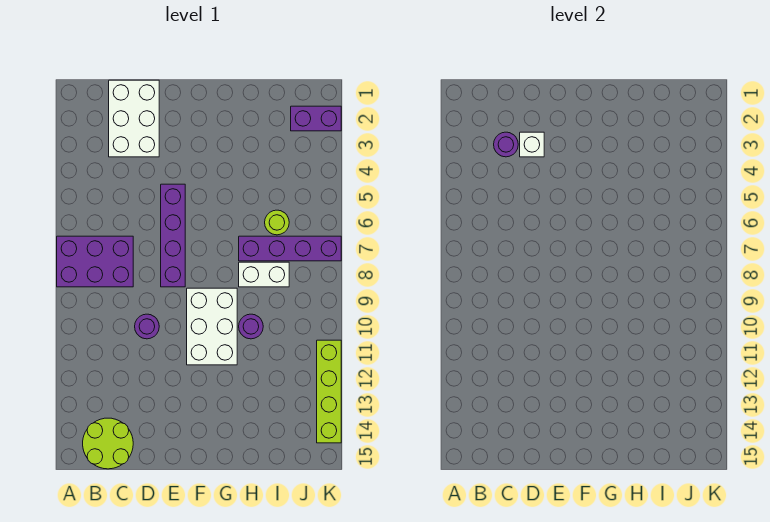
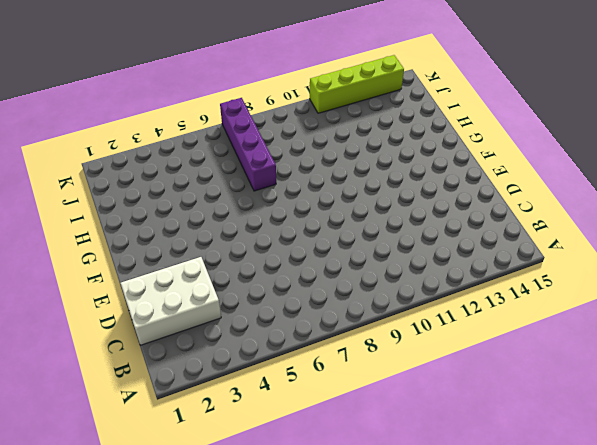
none -> purple 2x3 brick [57,236,133,287]
none -> lime 2x2 round brick [83,418,133,469]
none -> purple 1x1 round brick [135,314,159,339]

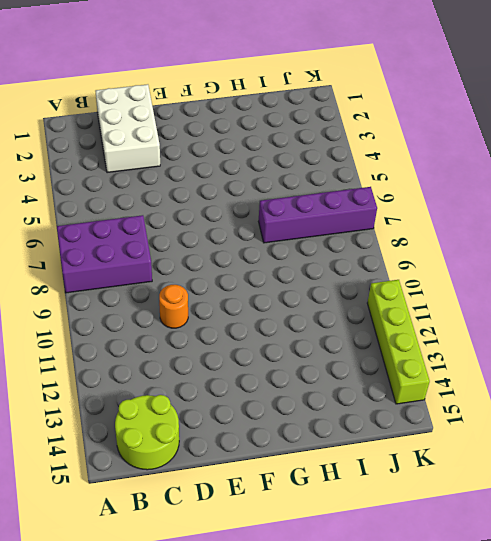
orange 1x1 round brick [159,285,188,328] -> purple 1x1 round brick [135,314,159,339]
none -> purple 1x4 brick [161,184,185,287]
none -> white 2x3 brick [187,288,237,365]
none -> white 1x2 brick [239,262,289,287]

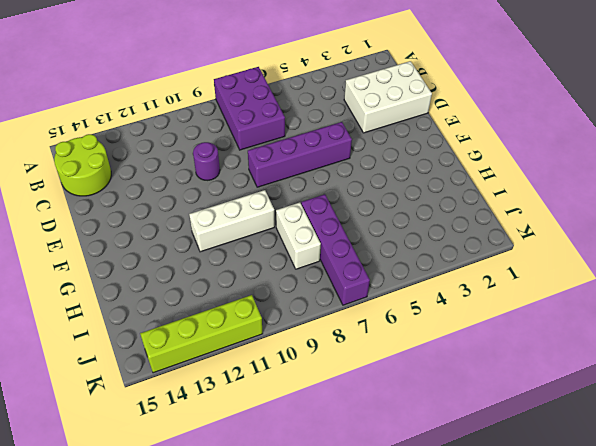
white 1x3 brick [189,190,275,252] -> white 2x3 brick [187,288,237,365]
none -> purple 1x1 round brick [239,314,263,339]
none -> lime 1x1 round brick [265,210,289,235]
none -> purple 1x2 brick [291,106,341,131]

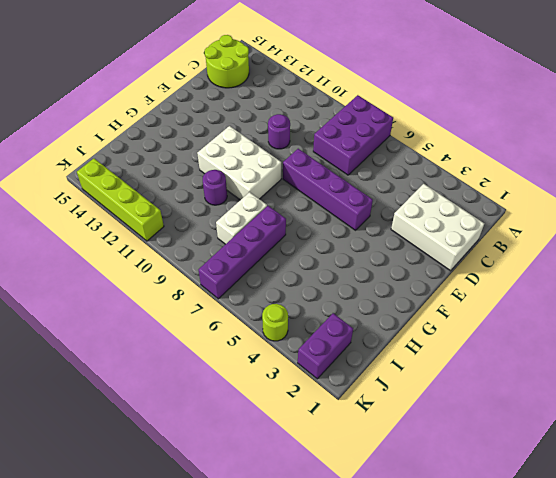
lime 1x1 round brick [262,304,288,341] -> lime 1x1 round brick moved to [265,210,289,235]
none -> purple 1x1 round brick [494,132,518,157]
none -> white 1x1 brick [520,132,544,157]

